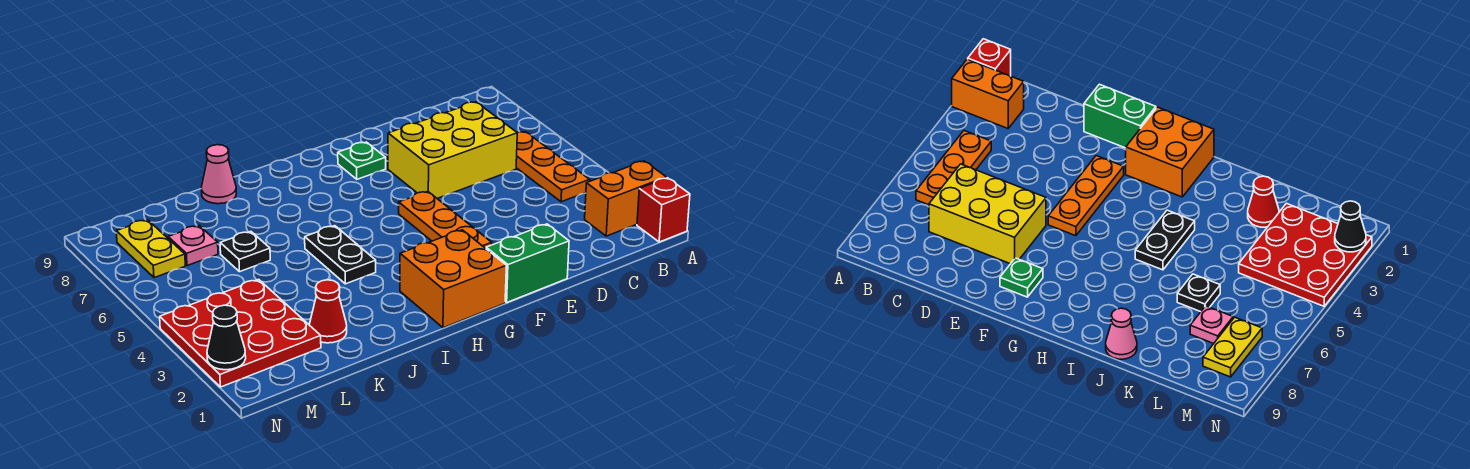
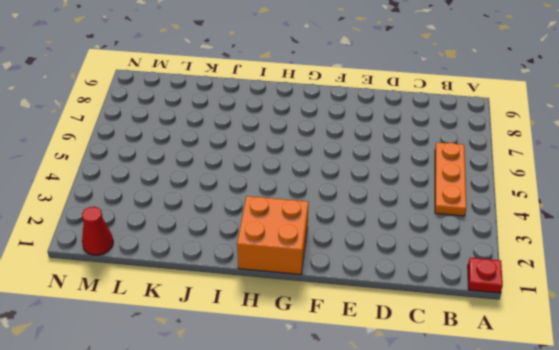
red 1x1 plate [468,258,503,293] -> red 1x1 brick [637,178,690,242]
red 1x1 cone [82,207,113,255] -> red 1x1 cone moved to [309,280,347,343]
none -> orange 1x2 brick [585,161,666,236]
none -> yellow 2x3 brick [388,102,517,198]
none -> green 1x2 brick [486,224,569,302]

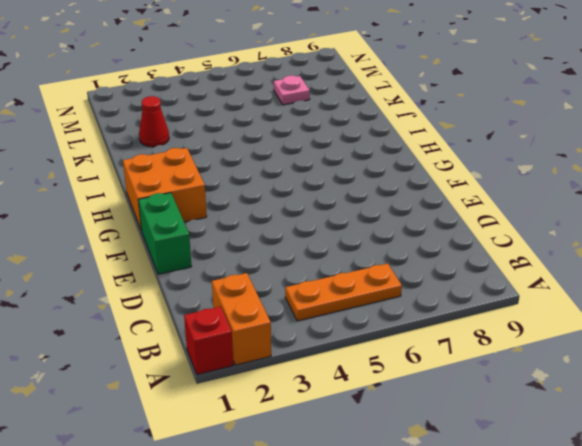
none -> yellow 2x3 brick [388,102,517,198]
none -> orange 1x3 plate [399,191,492,248]
none -> green 1x1 plate [338,142,386,179]

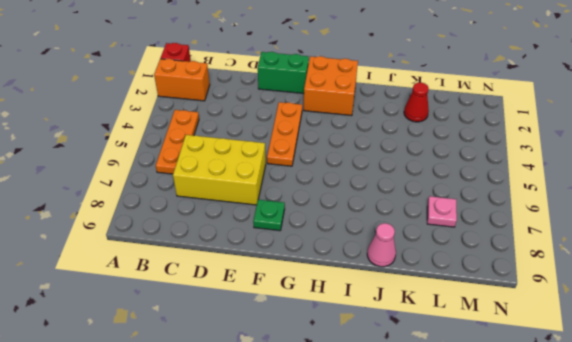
none -> black 1x2 plate [305,226,376,284]
none -> black 1x1 plate [220,231,270,272]
none -> red 3x3 plate [160,279,321,387]

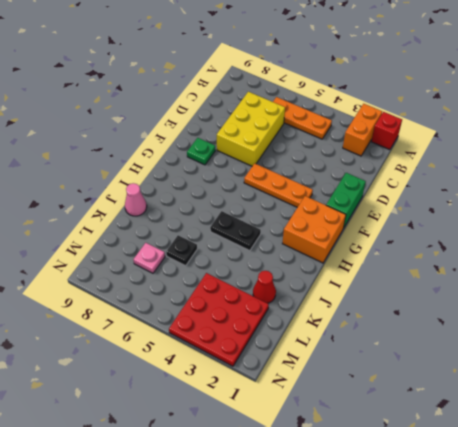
none -> yellow 1x2 plate [116,220,185,278]
none -> black 1x1 cone [207,305,246,370]

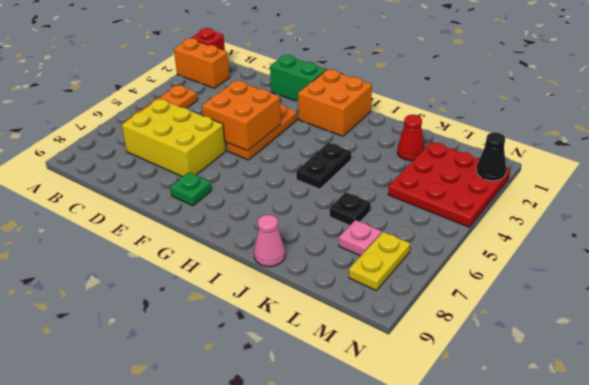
orange 2x2 brick [202,81,281,151] -> none

